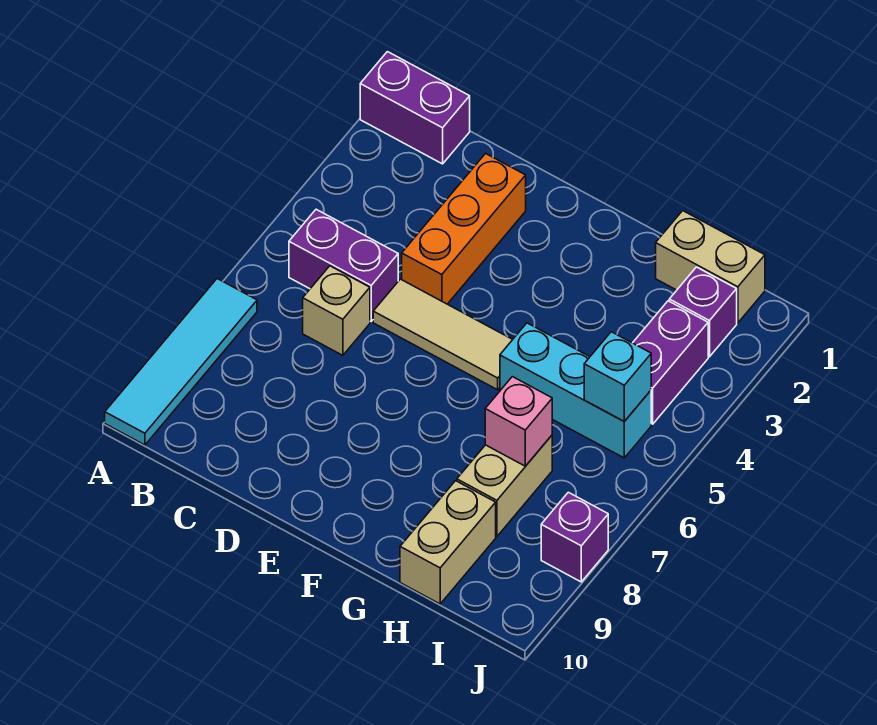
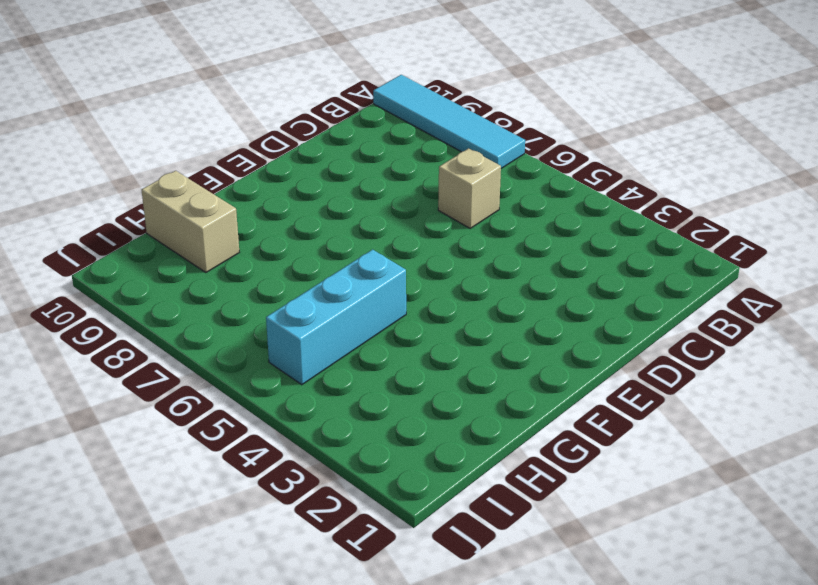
none -> purple 1x2 brick [360,52,470,164]
none -> purple 1x2 brick [289,209,398,321]
none -> orange 1x3 brick [402,154,526,304]

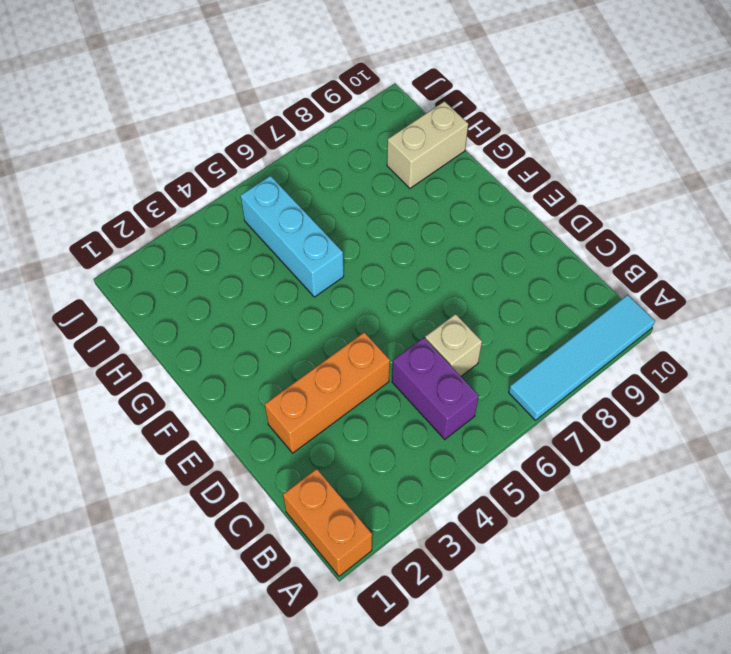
orange 1x2 brick [283,469,372,576] -> purple 1x2 brick [360,52,470,164]
none -> tan 1x3 tile [373,279,513,390]
none -> tan 1x2 brick [656,211,765,323]
none -> tan 1x2 brick [457,435,552,536]

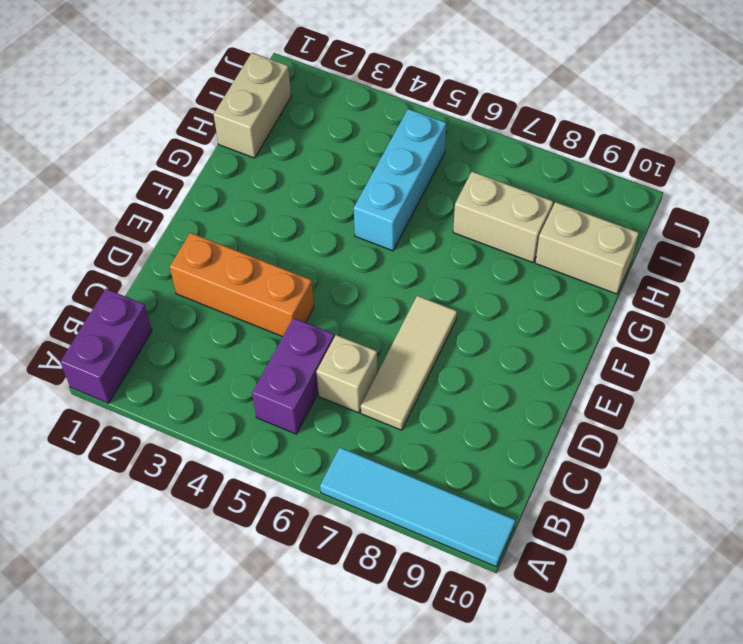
tan 1x3 tile [361,296,457,430] -> tan 1x3 tile moved to [373,279,513,390]
none -> purple 1x1 brick [669,267,737,357]
none -> purple 1x2 brick [633,301,708,424]
none -> purple 1x1 brick [541,492,608,582]

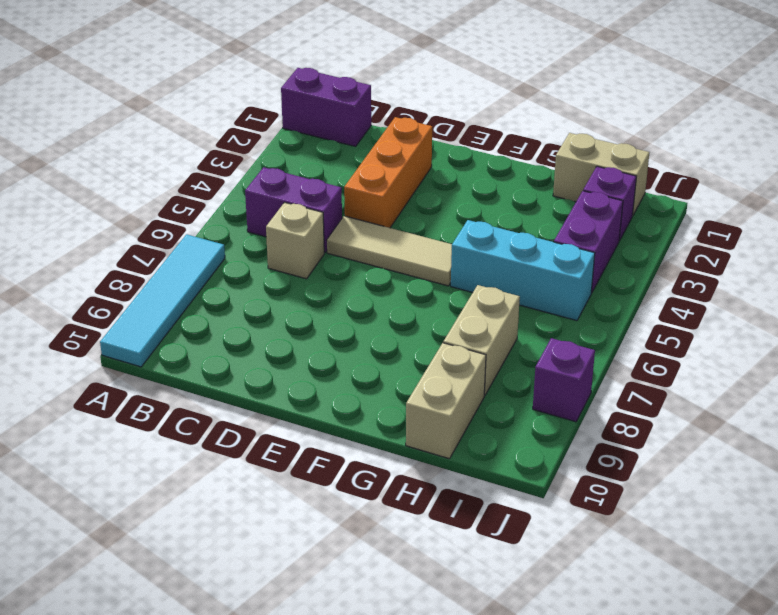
none -> pink 1x1 brick [485,377,552,466]
none -> cyan 1x1 brick [584,332,651,421]

